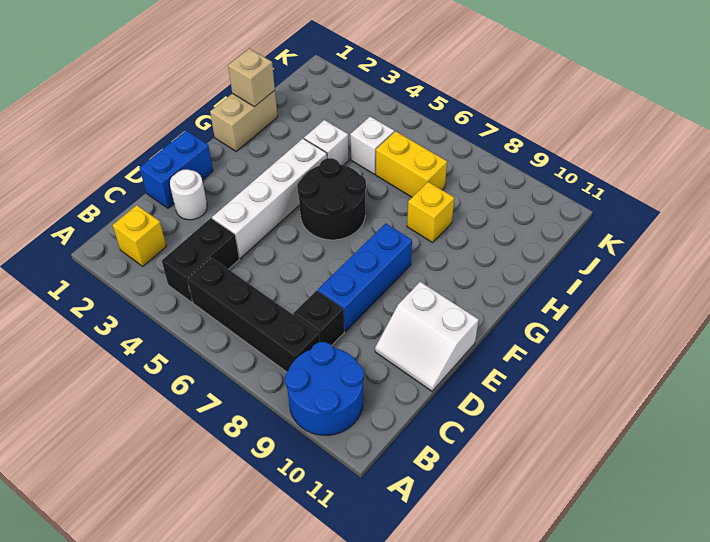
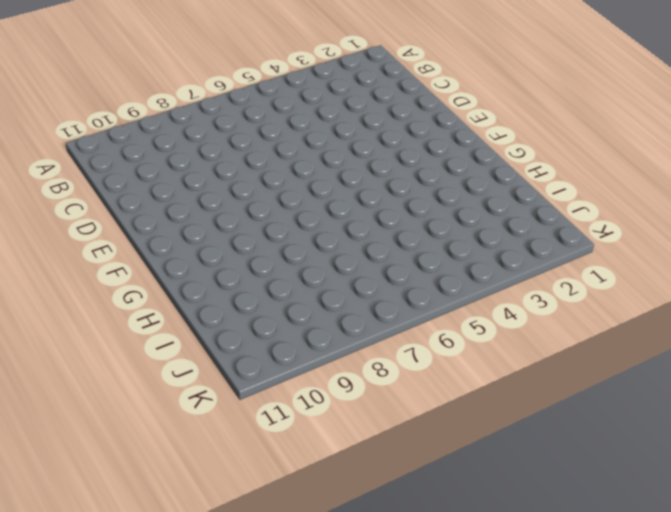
none -> blue 2x2 round brick [285,342,364,435]
none -> yellow 1x1 brick [113,205,166,266]
none -> black 1x2 brick [162,218,239,302]

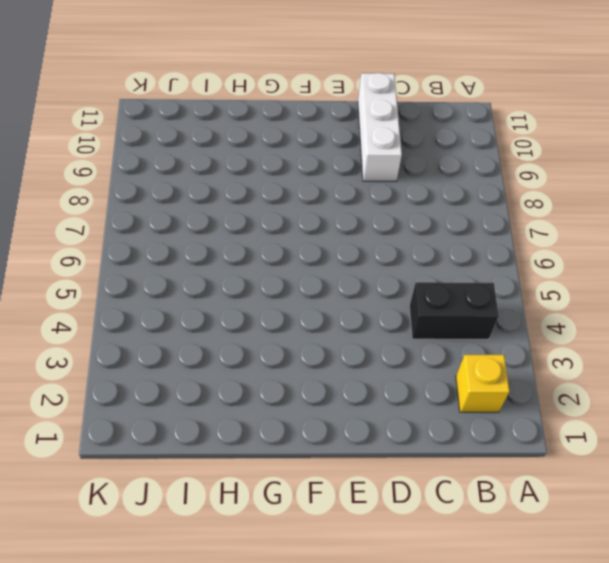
white 1x3 brick [358,73,402,181] -> white 2x2 slope [375,282,479,391]
none -> blue 2x2 round brick [285,342,364,435]
none -> black 1x4 brick [187,258,320,372]
none -> black 1x1 brick [293,290,344,346]

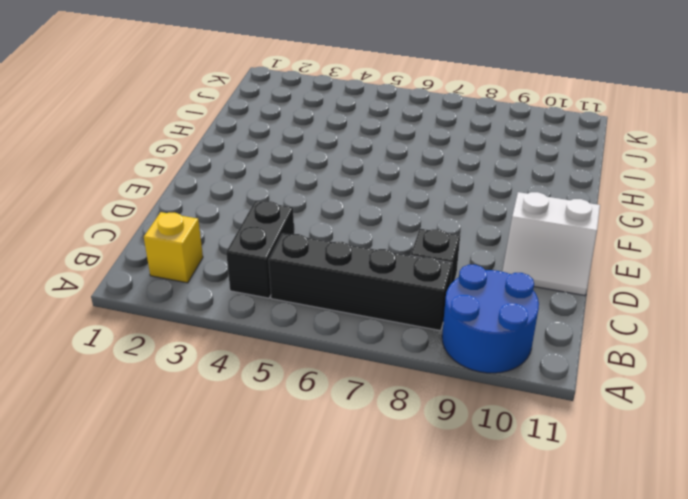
none -> blue 1x2 brick [140,131,213,208]
none -> white 1x1 round brick [170,169,207,220]
none -> white 1x4 brick [212,139,327,258]

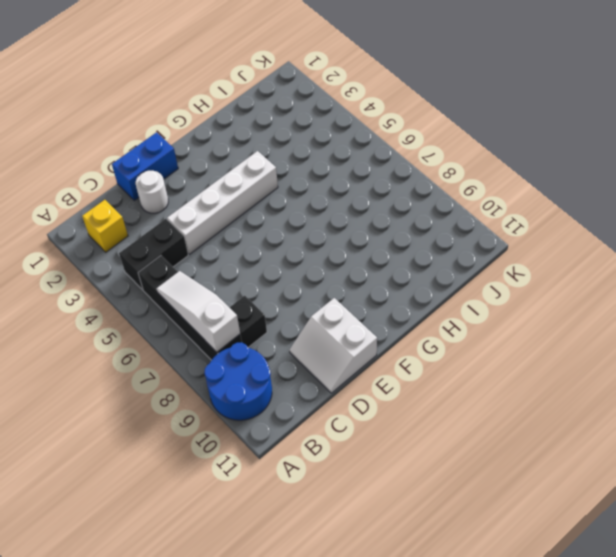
white 1x3 slope [156,271,240,352] -> none
none -> blue 1x3 brick [318,223,412,331]
none -> black 2x2 round brick [297,158,366,240]
none -> tan 1x2 brick [210,90,278,151]

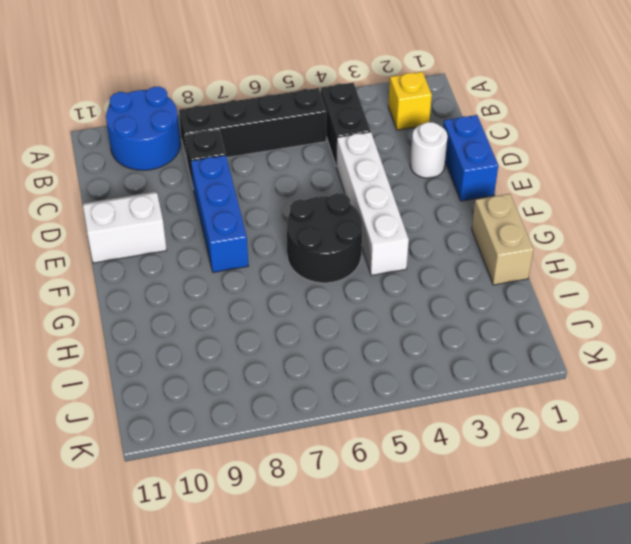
none -> white 1x1 brick [304,120,349,165]
none -> yellow 1x1 brick [407,182,454,243]
none -> white 1x1 brick [350,117,394,174]

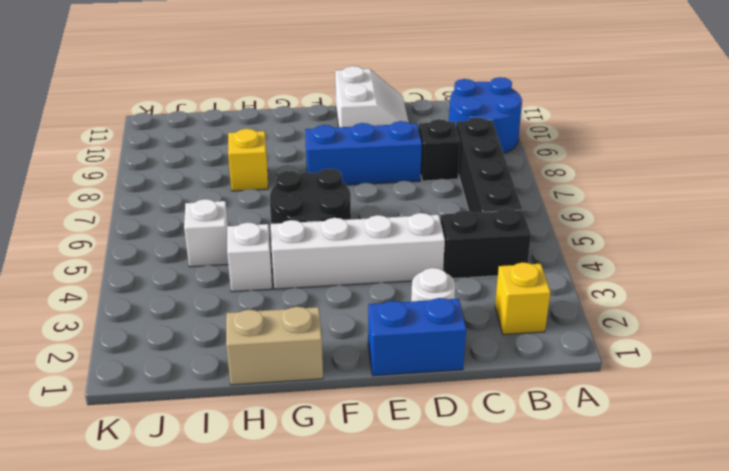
none -> yellow 1x2 brick [376,131,447,197]
none -> tan 1x1 brick [228,48,275,107]

